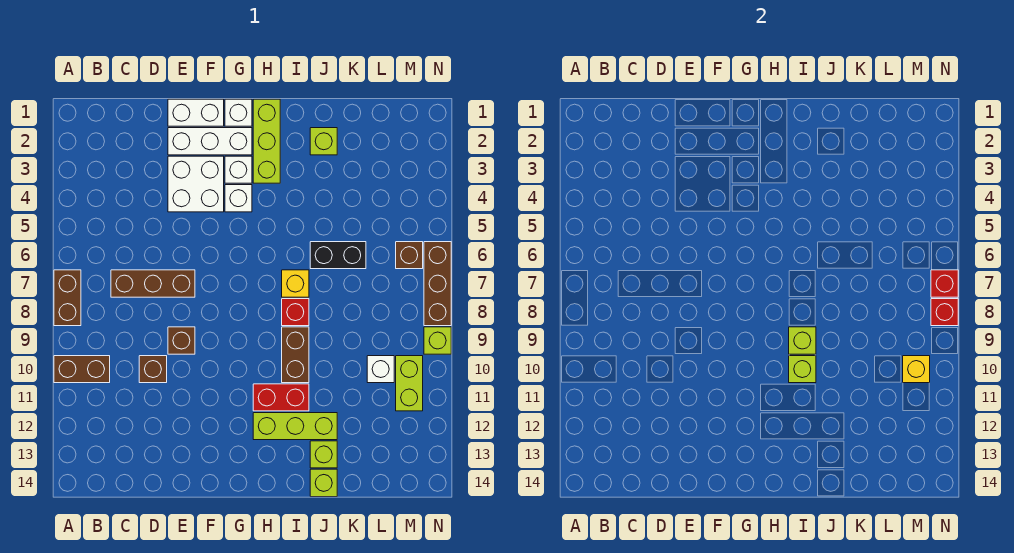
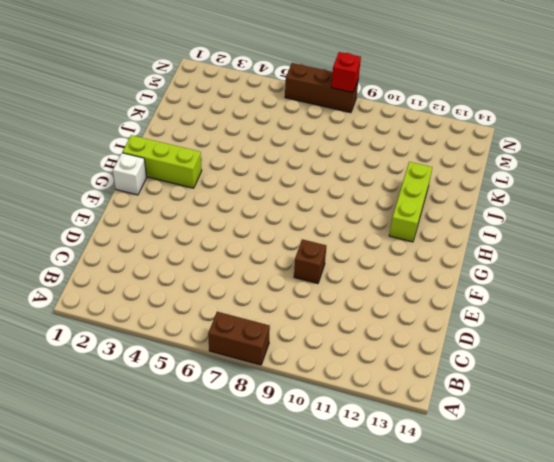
none -> brown 1x2 brick [54,356,110,383]
none -> brown 1x3 brick [111,270,195,297]
none -> brown 1x1 brick [139,356,167,383]
none -> white 1x2 brick [168,99,224,126]

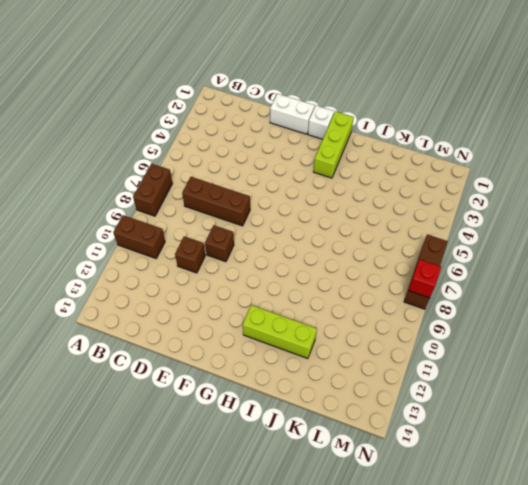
none -> white 1x3 brick [168,128,252,155]
none -> white 2x2 brick [168,156,224,212]
none -> white 1x1 brick [225,156,252,183]
none -> white 1x1 brick [225,185,252,212]

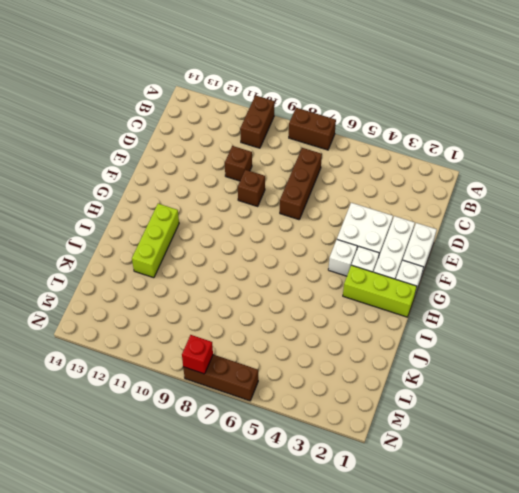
none -> red 1x2 brick [253,384,309,411]
none -> yellow 1x1 brick [282,270,309,297]
none -> red 1x1 brick [282,299,309,326]
none -> brown 1x2 brick [282,327,309,383]

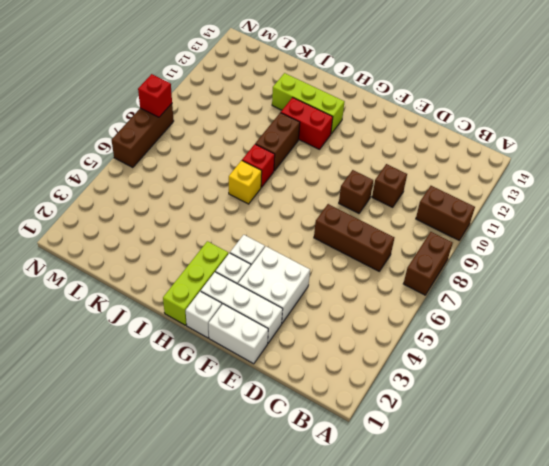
none -> lime 1x1 brick [310,128,337,155]
none -> black 1x2 brick [310,242,366,269]
none -> lime 1x1 brick [310,441,337,468]
none -> lime 1x1 brick [310,469,337,497]

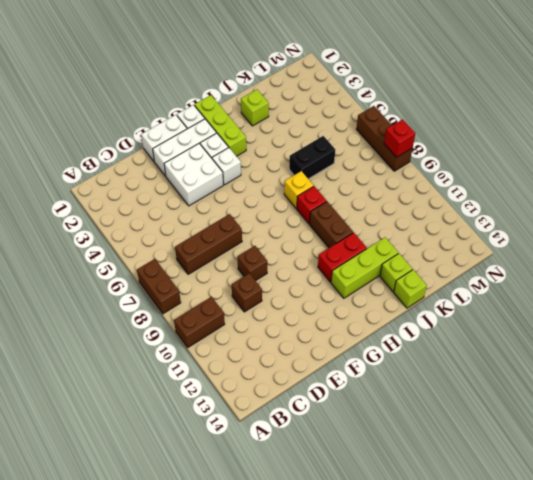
none -> white 1x1 brick [367,356,394,383]
none -> brown 1x1 brick [396,242,423,269]
none -> lime 1x2 brick [396,356,423,411]
none -> lime 1x1 brick [424,327,451,354]

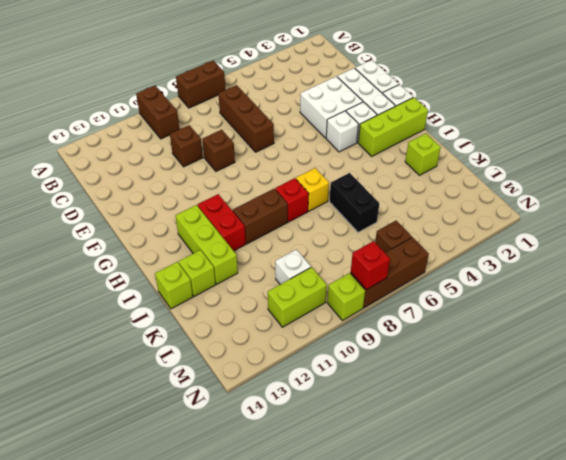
none -> lime 1x1 brick [789,327,816,354]
none -> lime 1x1 brick [789,356,816,383]
none -> yellow 1x1 brick [903,356,930,383]
none -> red 1x1 brick [931,270,958,297]

